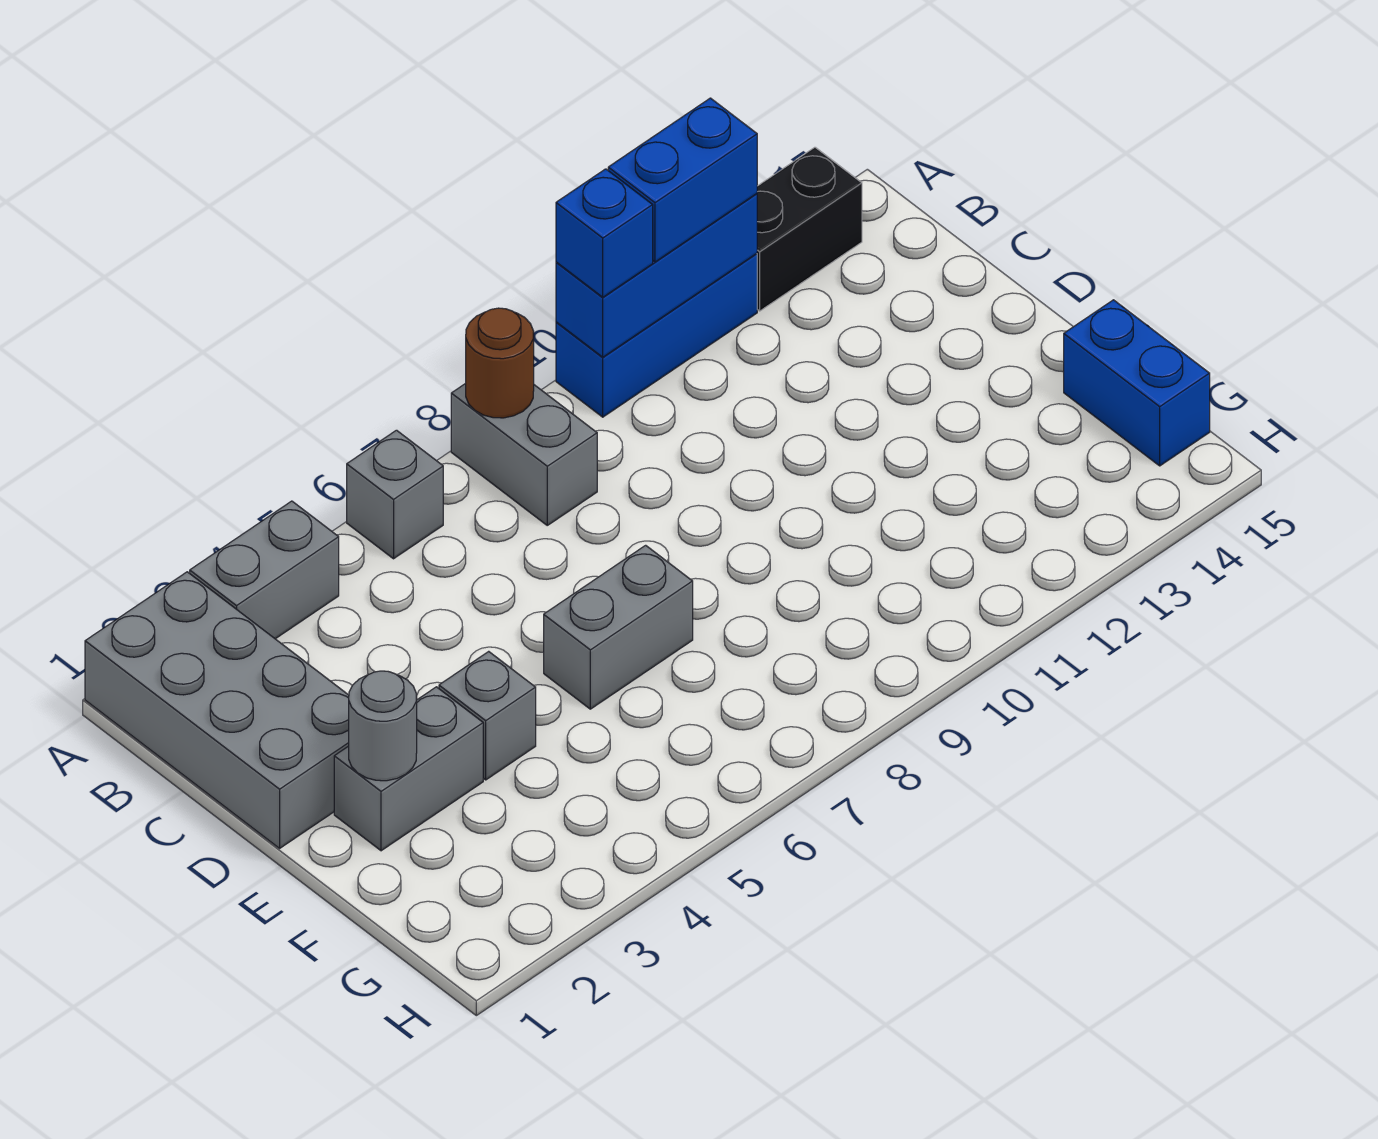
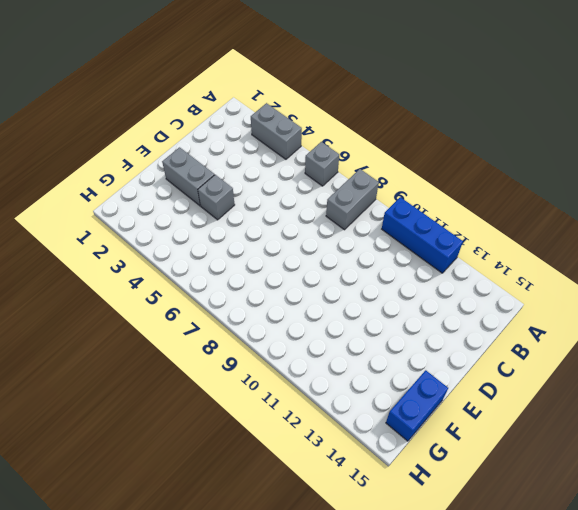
none -> grey 2x4 brick [85,572,349,848]
none -> black 1x2 brick [757,147,862,311]
none -> grey 1x2 brick [544,545,693,709]

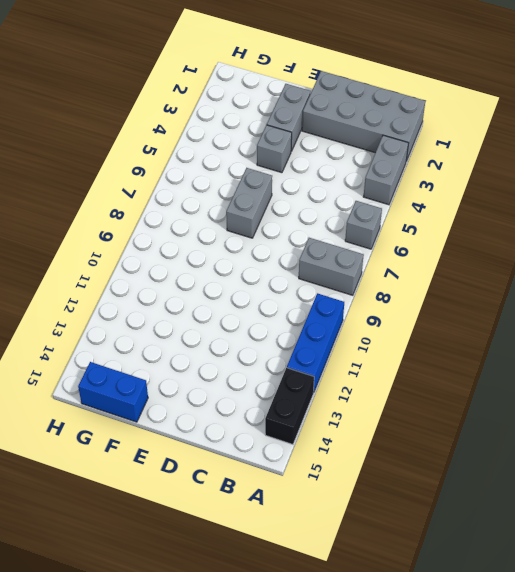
none -> brown 1x1 round brick [466,308,534,418]
none -> blue 1x3 brick [556,194,757,357]
none -> grey 1x1 round brick [349,671,417,781]

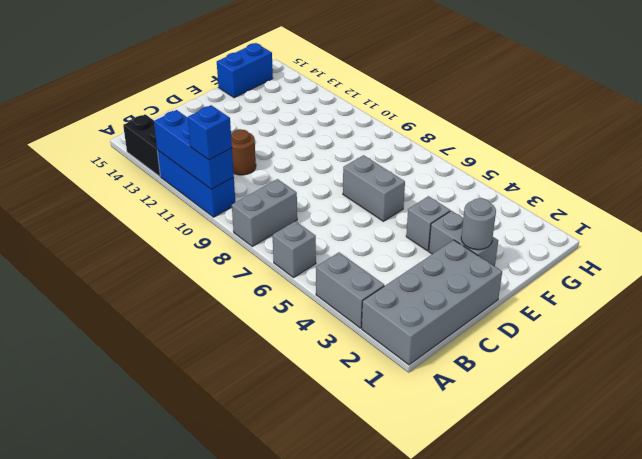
brown 1x1 round brick [231,129,256,175] -> brown 1x1 round brick moved to [466,308,534,418]
none -> blue 1x2 brick [608,98,757,262]

